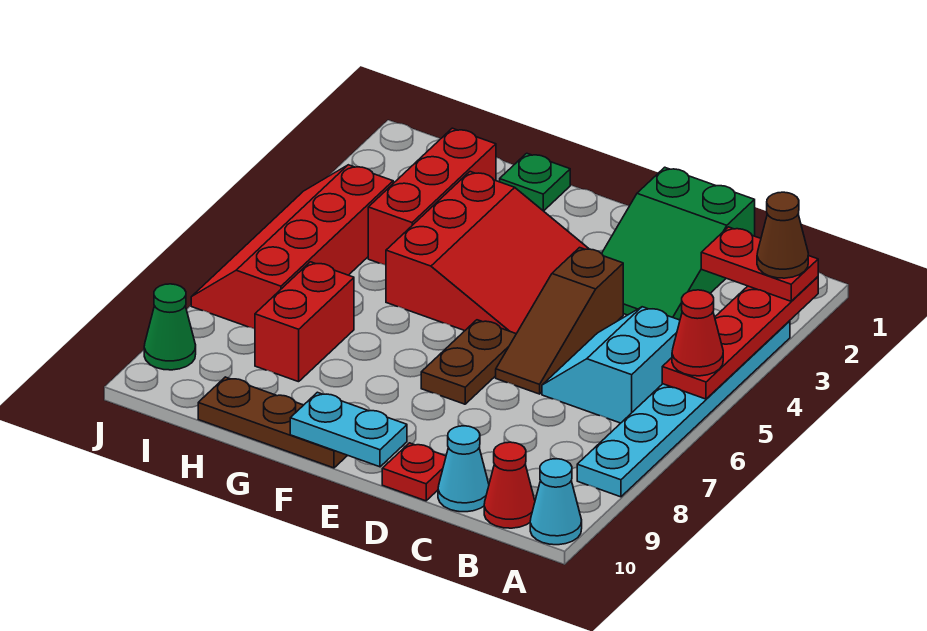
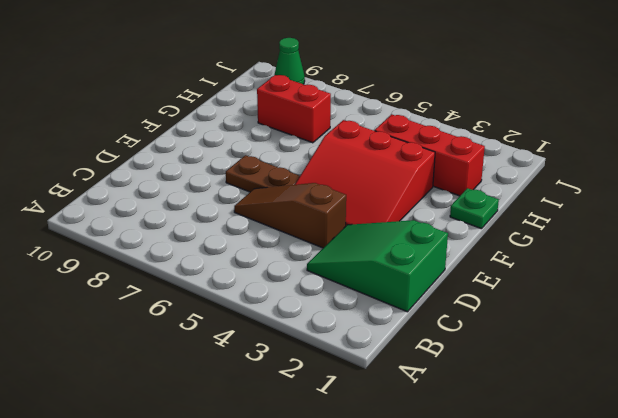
none -> cyan 1x6 plate [577,321,790,497]
none -> cyan 1x1 cone [530,459,582,545]
none -> cyan 2x2 slope [542,307,680,423]

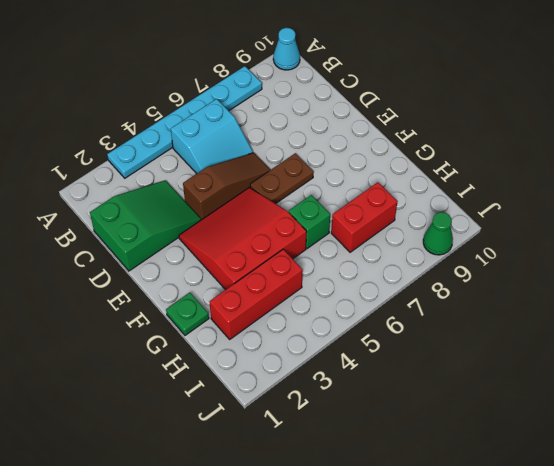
green 1x1 brick [289,195,330,249] -> none
none -> red 1x1 cone [484,442,535,528]
none -> cyan 1x1 cone [438,426,489,512]
none -> red 1x1 plate [382,443,446,501]

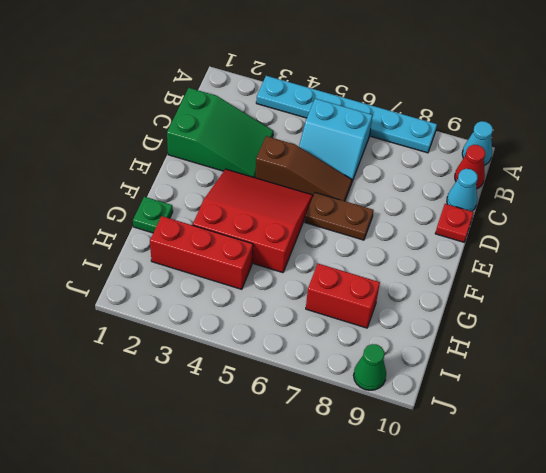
none -> brown 1x3 plate [198,377,348,468]
none -> red 2x4 slope [191,165,393,329]
none -> red 1x4 plate [662,277,818,399]

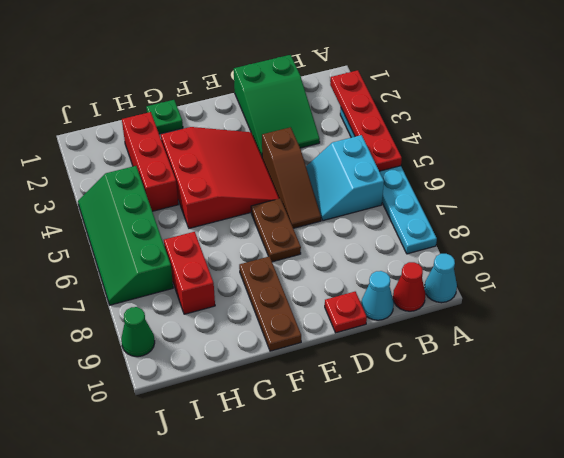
brown 1x3 plate [239,256,301,351] -> brown 1x3 plate turned to [198,377,348,468]
green 2x4 slope [78,166,173,305] -> red 2x4 slope [191,165,393,329]
none -> cyan 1x2 plate [290,392,407,467]
none -> red 1x2 plate [701,227,818,301]
none -> red 1x1 cone [672,290,723,376]

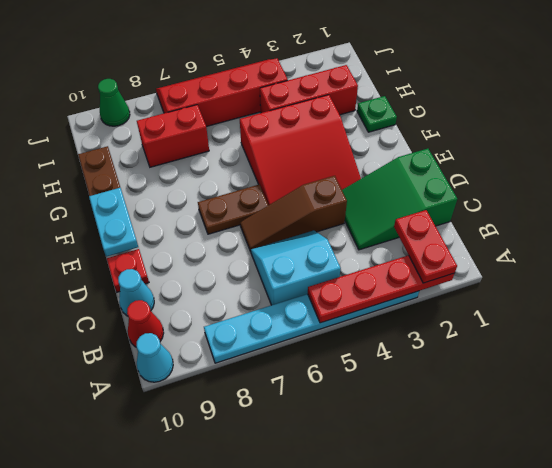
none -> red 1x1 cone [672,290,723,376]
none -> brown 1x1 cone [757,192,808,278]

